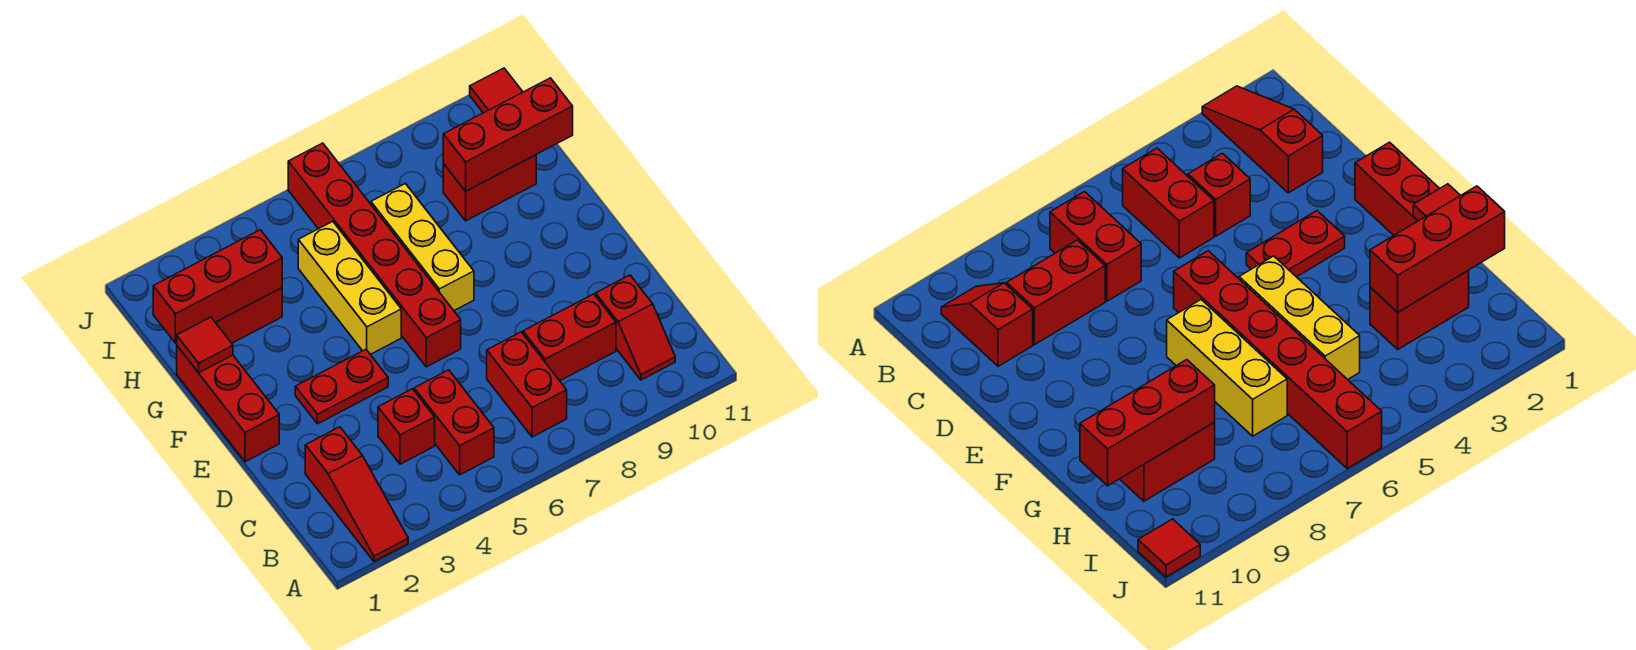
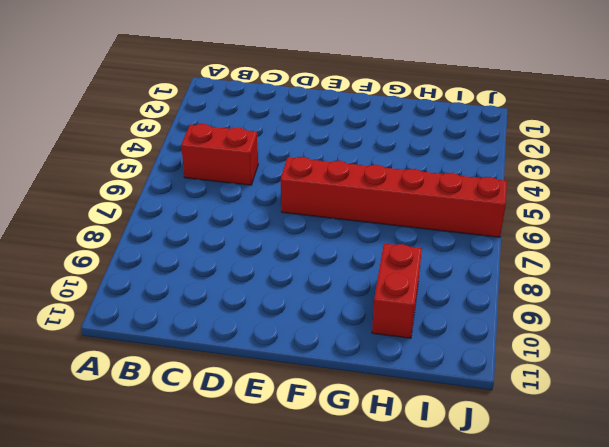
none -> red 1x3 slope [305,427,408,561]
none -> red 1x2 brick [487,332,567,437]
none -> red 1x2 slope [596,275,675,380]

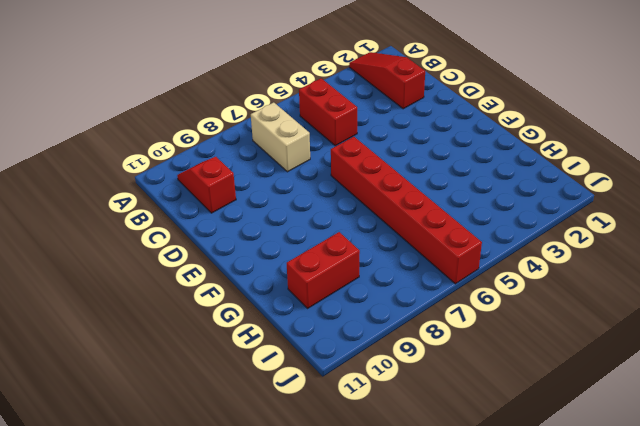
tan 1x2 brick [251,102,310,172] -> red 1x2 brick [487,332,567,437]
none -> red 1x1 brick [378,389,435,464]
none -> red 1x2 brick [523,294,616,381]
none -> red 1x3 brick [177,346,279,462]

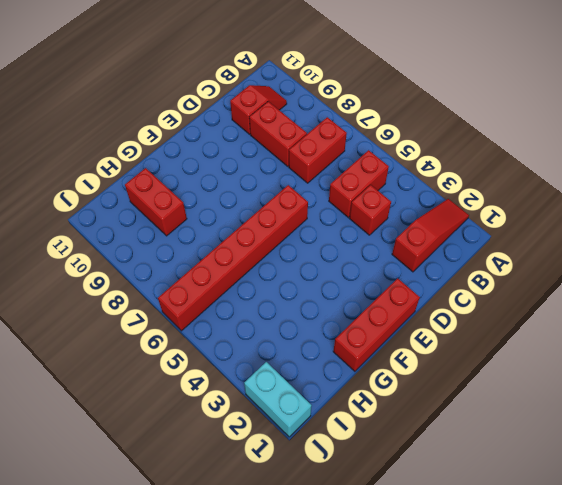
cyan 1x2 brick [244,362,312,437] -> none
none -> red 1x2 plate [295,349,388,424]
none -> yellow 1x3 brick [298,222,401,354]
none -> yellow 1x3 brick [371,184,474,311]

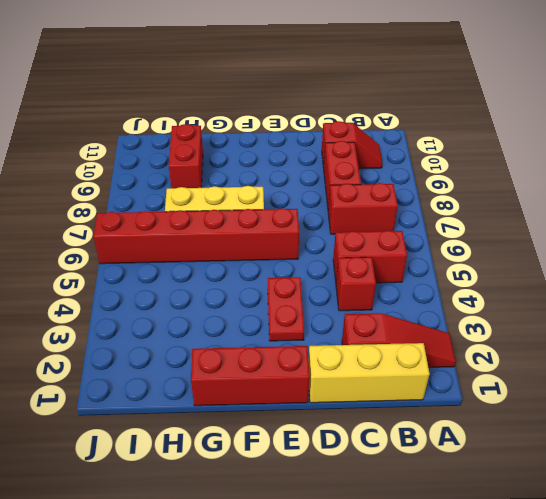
yellow 1x3 brick [308,343,430,403] -> yellow 1x3 brick moved to [298,222,401,354]
none -> red 1x2 brick [216,288,282,343]
none -> red 1x1 tile [470,68,523,113]
none -> red 1x1 tile [177,317,233,373]

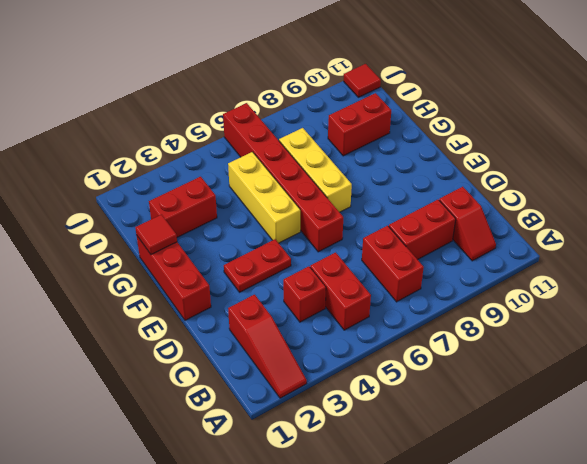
none -> red 1x3 brick [153,230,282,343]
none -> red 1x3 brick [443,78,573,191]

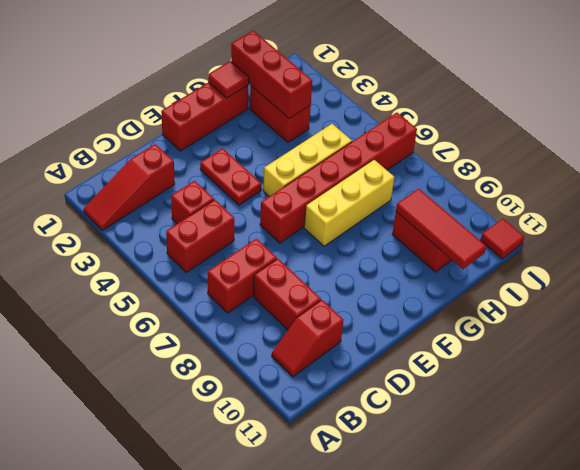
red 1x3 tile [396,189,486,269] -> red 1x3 brick [443,78,573,191]

